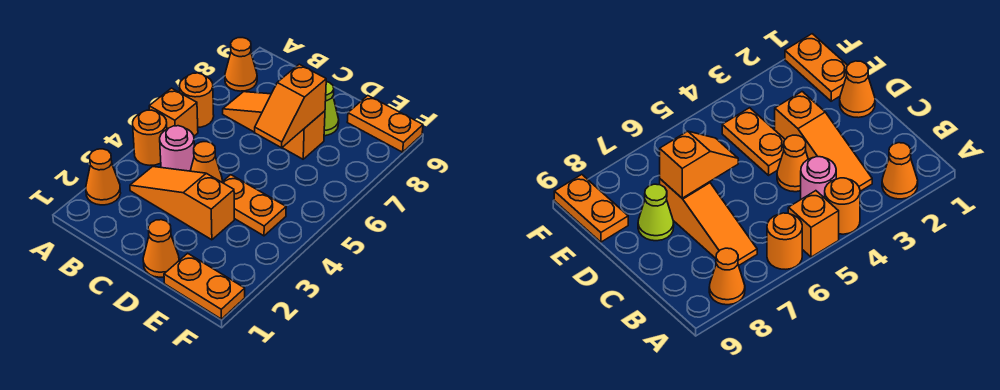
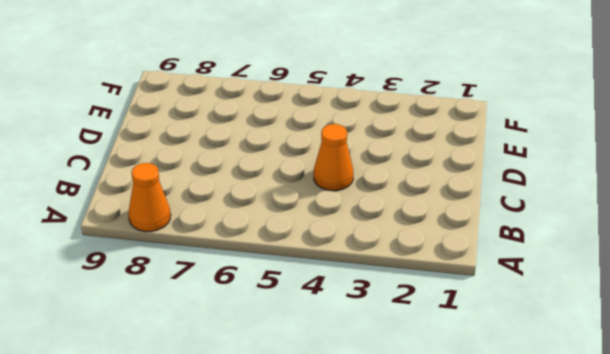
none -> orange 1x1 cone [86,149,121,205]
none -> orange 1x1 round brick [133,110,167,165]
none -> orange 1x1 brick [149,88,198,136]

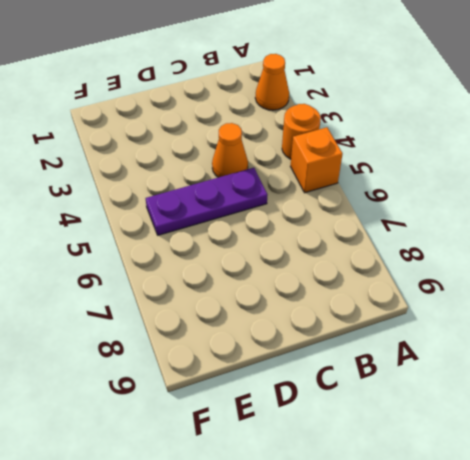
purple 1x3 plate [146,168,267,235] -> none
none -> orange 1x1 round brick [179,73,214,127]
none -> orange 1x1 cone [225,38,257,91]
none -> orange 1x3 slope [130,167,234,240]

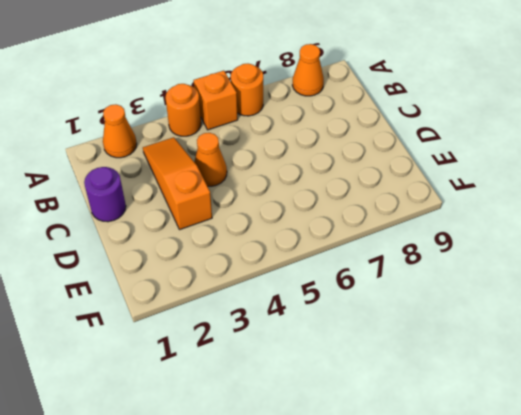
purple 1x1 round brick [84,167,126,222] -> none
none -> pink 1x1 round brick [160,126,194,171]
none -> orange 1x3 slope [223,92,325,159]
none -> orange 1x1 cone [143,220,179,277]

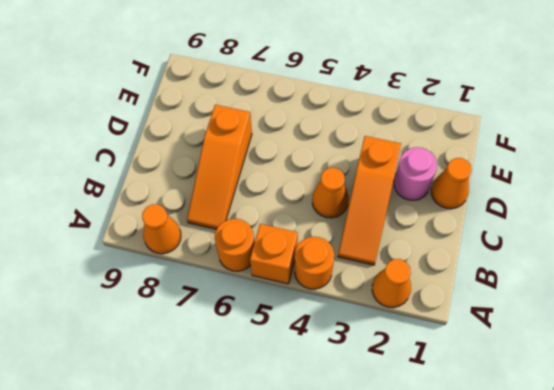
pink 1x1 round brick [394,147,437,200] -> pink 1x1 round brick moved to [160,126,194,171]
none -> orange 1x2 plate [222,175,286,236]
none -> lime 1x1 cone [324,82,339,136]
none -> orange 1x2 plate [164,253,245,319]

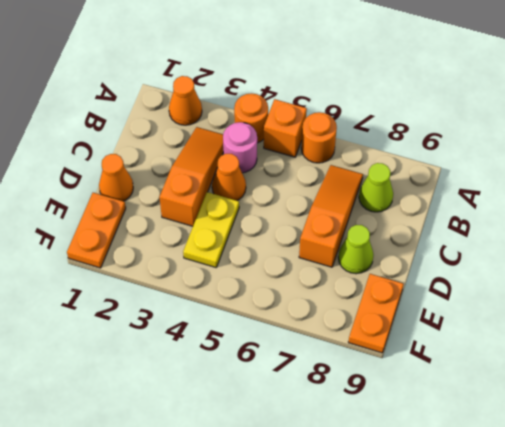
lime 1x1 cone [359,163,393,212] -> none
yellow 1x2 plate [183,192,239,267] -> orange 1x2 plate [222,175,286,236]
none -> orange 1x1 cone [225,38,257,91]
none -> orange 1x2 slope [255,64,326,148]

